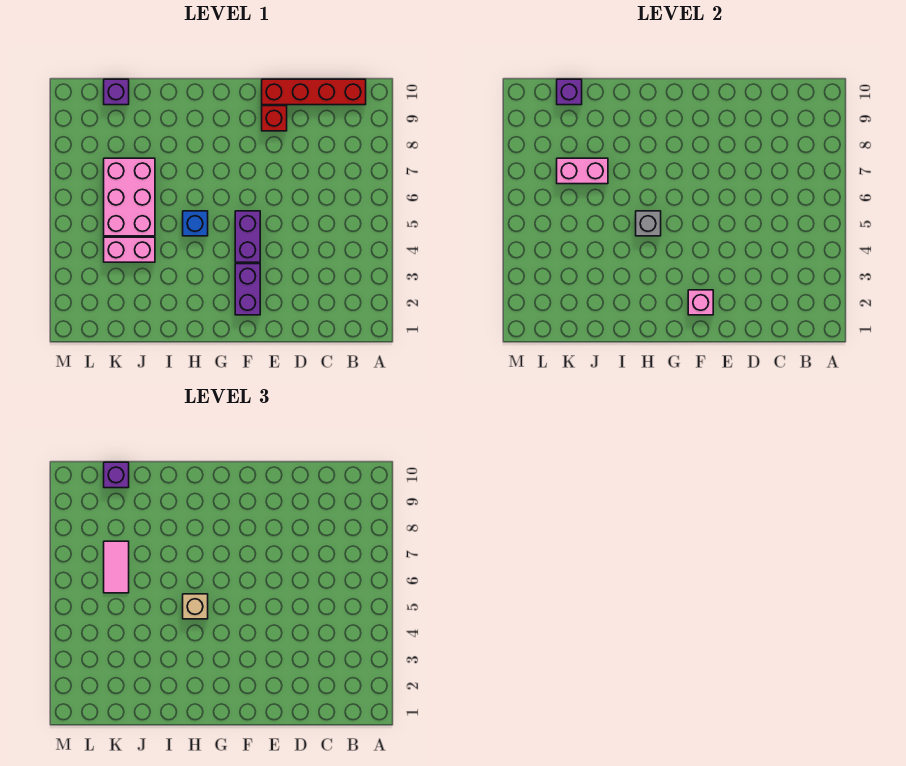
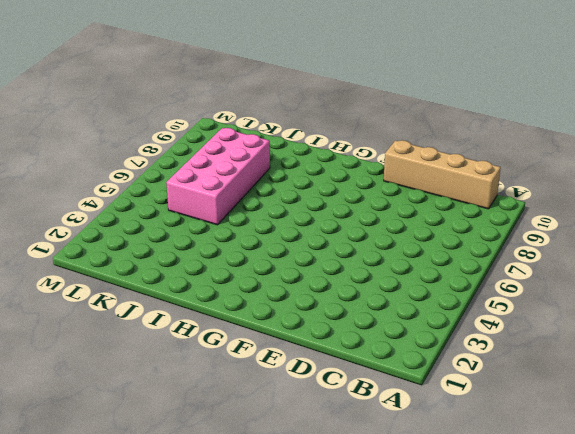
tan 1x4 brick [384,140,501,209] -> red 1x4 brick [262,79,366,105]
pink 2x4 brick [166,128,270,225] -> pink 2x3 brick [104,158,155,236]
none -> red 1x1 brick [262,106,287,131]
none -> purple 1x2 brick [235,264,260,315]
none -> purple 1x2 brick [235,211,260,262]

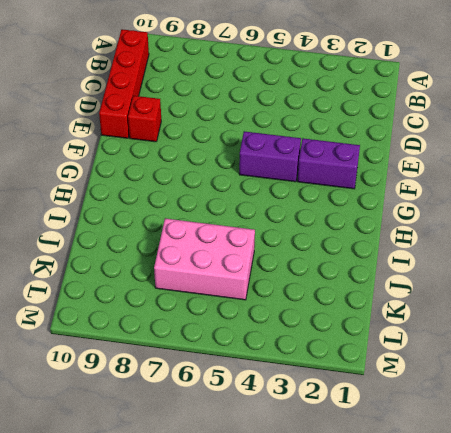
none -> blue 1x1 brick [183,211,208,236]
none -> pink 1x2 brick [104,237,155,262]
none -> purple 1x1 brick [104,79,129,105]

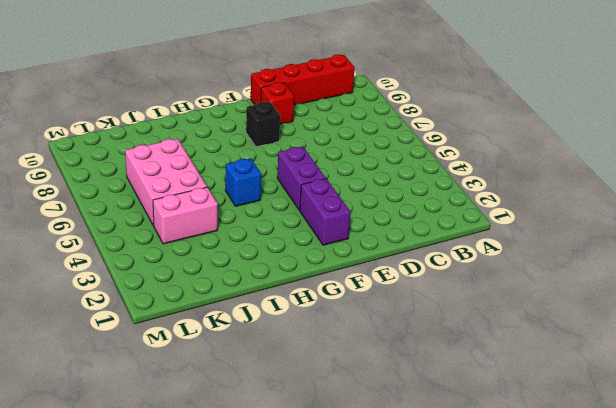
black 1x1 brick [246,102,280,147] -> none
none -> purple 1x1 brick [104,79,129,105]
none -> pink 1x1 brick [688,290,713,315]
none -> grey 1x1 brick [636,211,661,236]

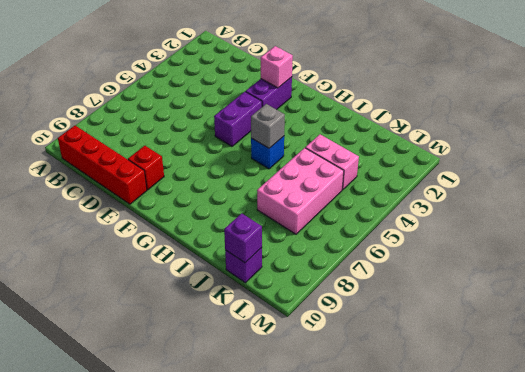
none -> pink 1x2 brick [557,158,608,184]
none -> tan 1x1 brick [183,594,208,619]
none -> pink 1x2 tile [104,541,129,593]

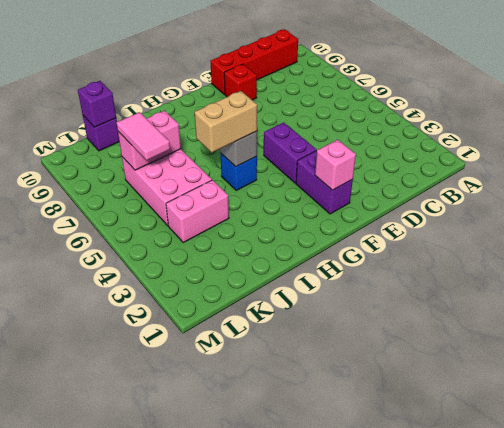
tan 1x2 brick [194,91,257,152] -> tan 1x1 brick [183,594,208,619]
none -> purple 1x1 brick [104,462,129,488]

